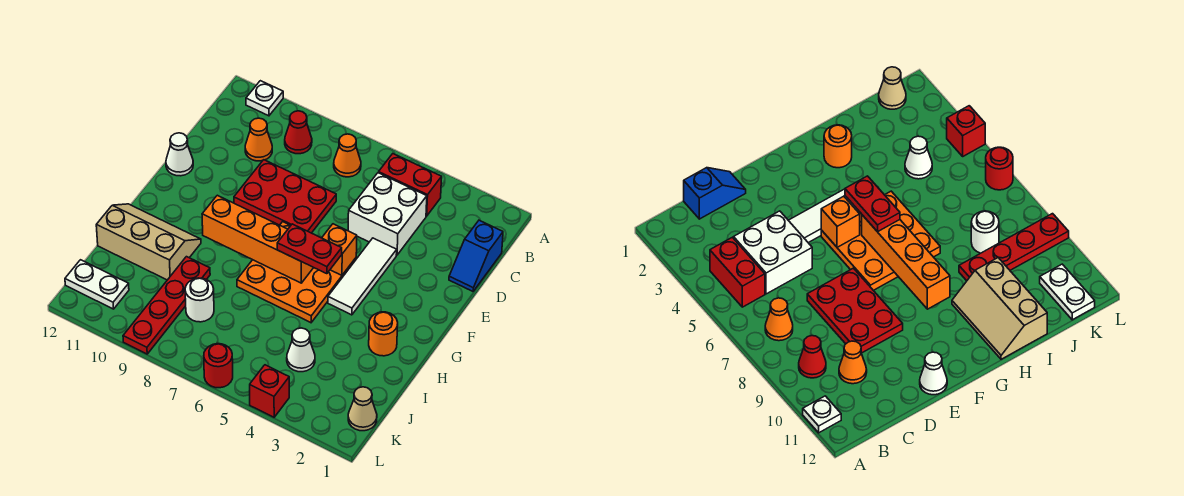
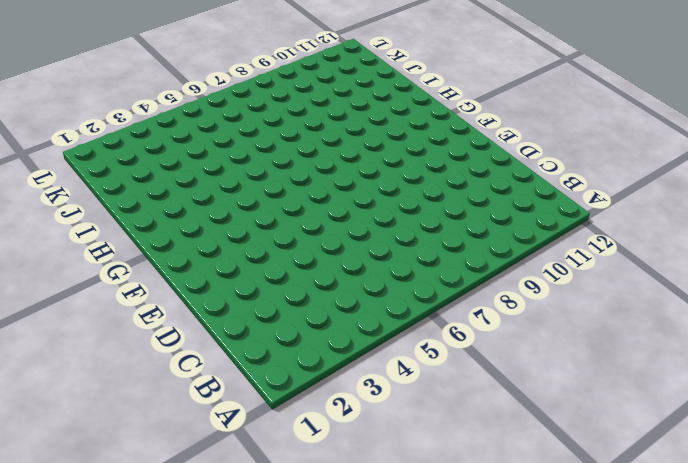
none -> white 1x1 plate [246,81,283,116]
none -> red 1x2 brick [379,154,442,216]
none -> orange 1x1 cone [334,134,361,177]

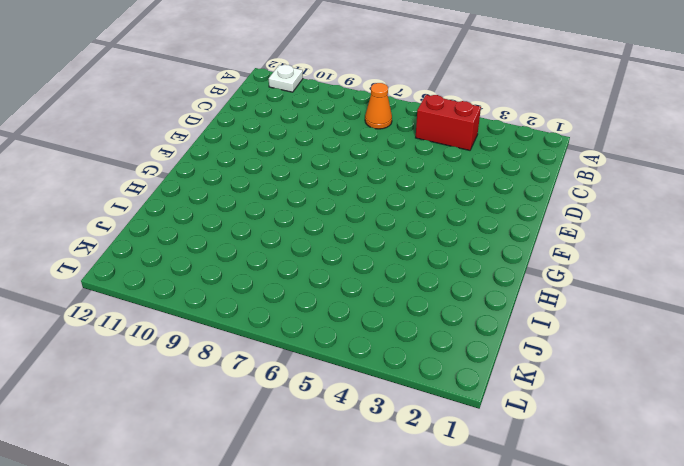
none -> red 1x1 cone [285,111,312,154]
none -> blue 1x2 slope [449,220,503,291]
none -> white 2x2 brick [348,173,427,255]

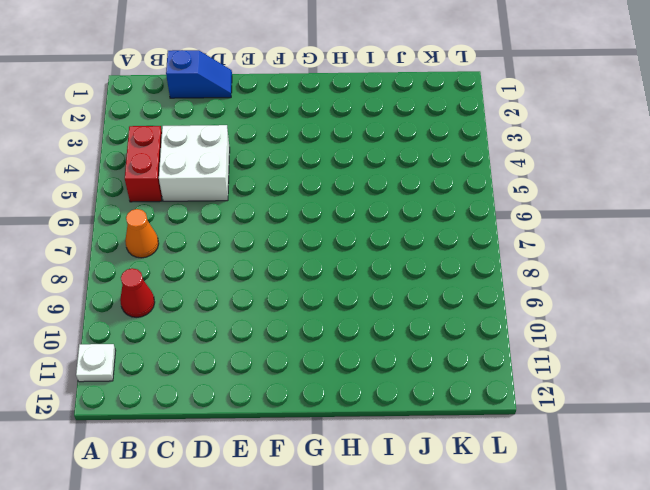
none -> orange 1x1 cone [245,118,272,161]
none -> red 2x3 plate [234,160,336,233]
none -> white 1x3 tile [328,238,397,315]

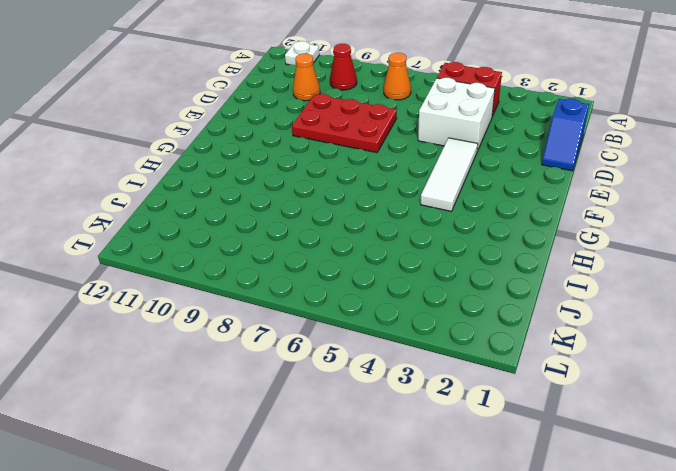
none -> white 1x1 cone [166,133,193,176]
none -> orange 3x3 plate [237,222,356,323]
none -> orange 1x1 round brick [369,312,398,356]

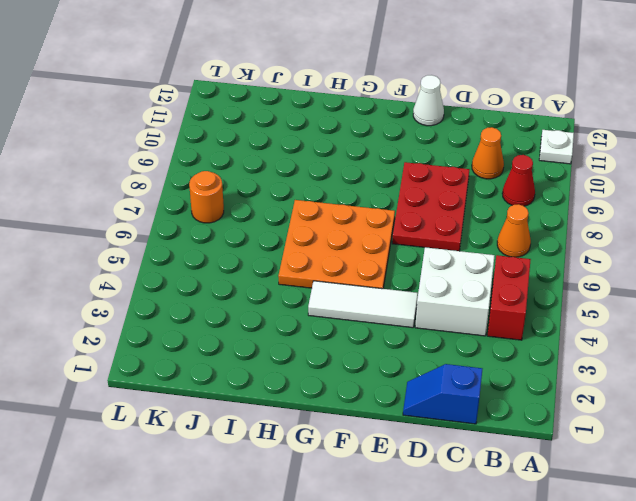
orange 1x1 round brick [189,171,224,223] -> orange 1x1 round brick moved to [369,312,398,356]
none -> tan 2x3 slope [96,204,201,280]
none -> red 1x4 plate [123,257,210,354]
none -> white 1x1 cone [287,328,315,372]

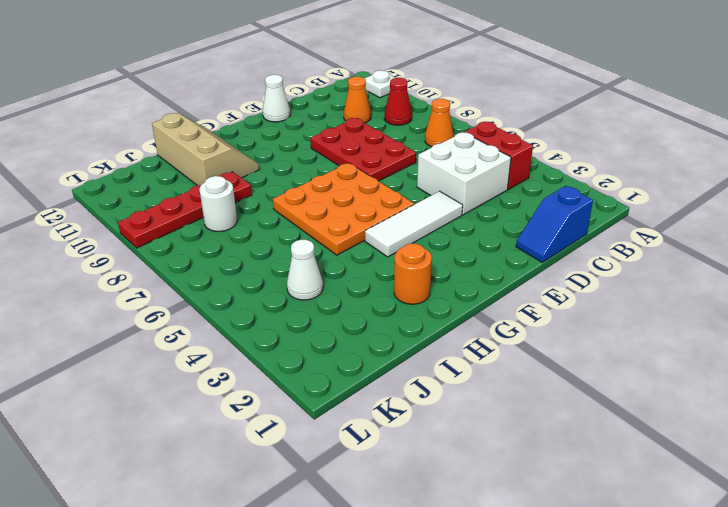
none -> tan 1x1 cone [348,387,377,431]
none -> white 1x2 plate [65,260,129,309]
none -> red 1x1 brick [250,365,289,417]

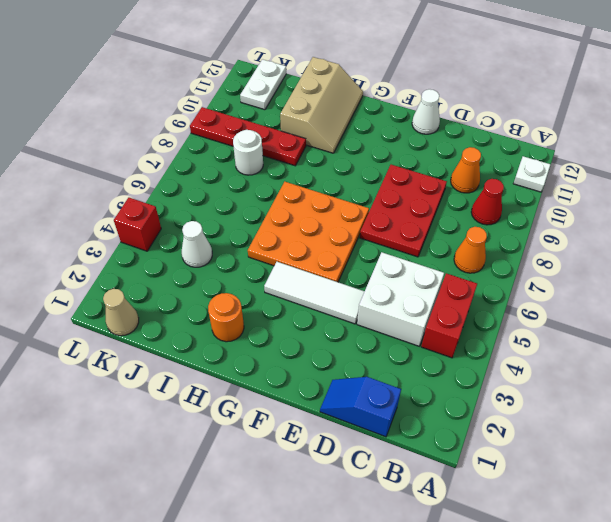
none -> red 1x1 round brick [204,344,233,388]
none -> orange 1x1 brick [322,224,357,275]
none -> orange 1x4 brick [202,195,313,283]

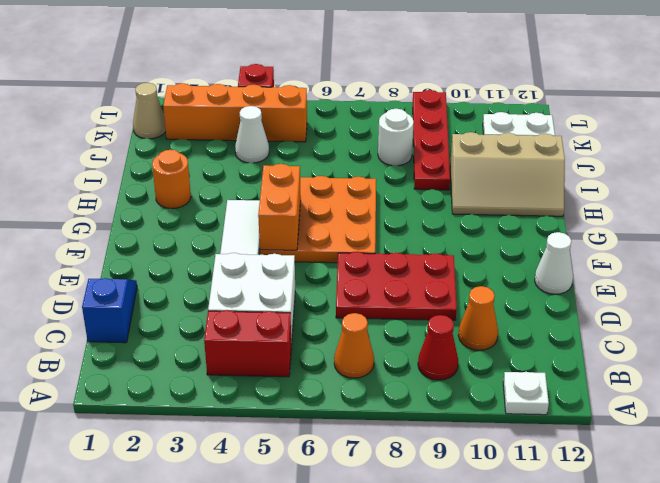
orange 1x2 brick [258,164,301,250] -> orange 1x1 brick [322,224,357,275]
orange 1x4 brick [163,83,307,142] -> orange 1x4 brick moved to [202,195,313,283]
none -> red 1x1 round brick [204,344,233,388]
none -> red 1x2 plate [277,224,342,274]

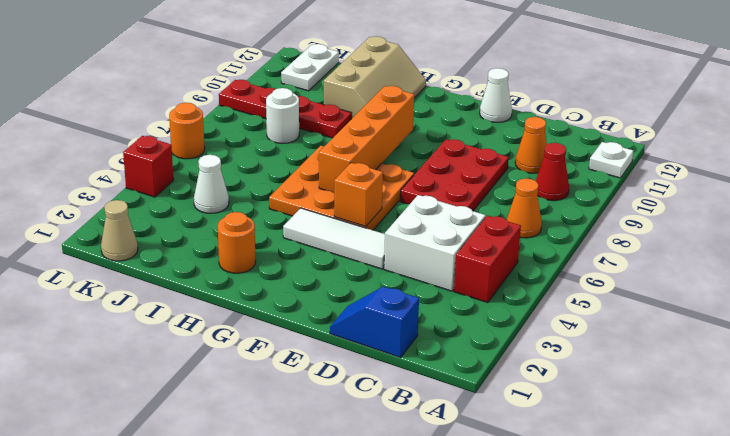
orange 1x1 round brick [169,103,205,159] -> red 1x1 round brick [204,344,233,388]
none -> red 1x2 plate [277,224,342,274]

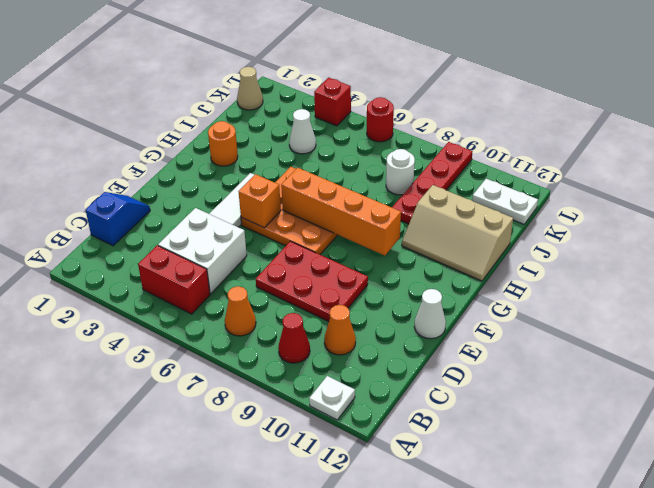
none -> red 1x2 plate [277,224,342,274]

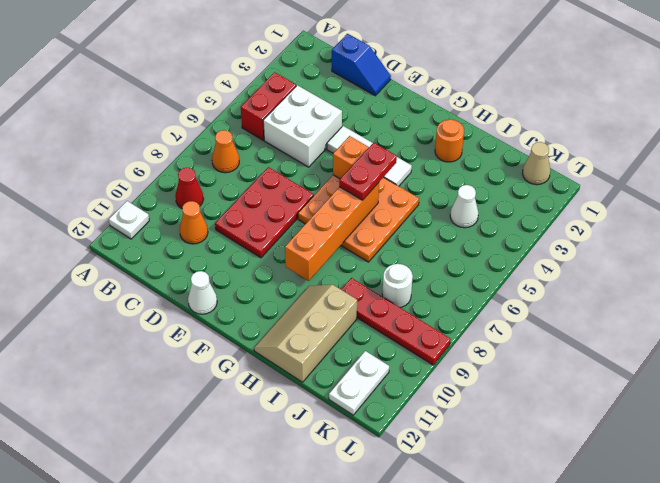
none -> red 1x1 brick [250,365,289,417]
none -> red 1x1 round brick [204,344,233,388]

